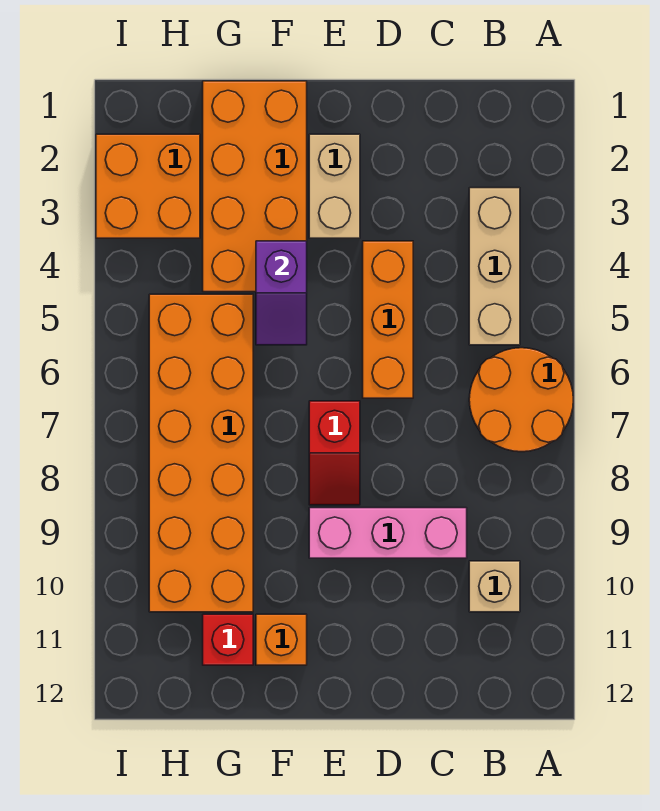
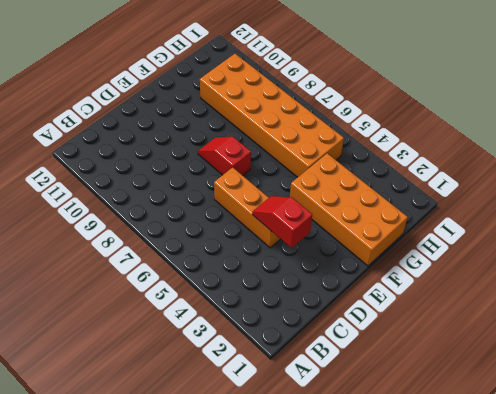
red 1x2 slope [252,196,312,248] -> none
none -> orange 2x2 round brick [469,348,573,452]
none -> tan 1x3 brick [469,188,520,345]
none -> tan 1x1 brick [469,561,520,612]

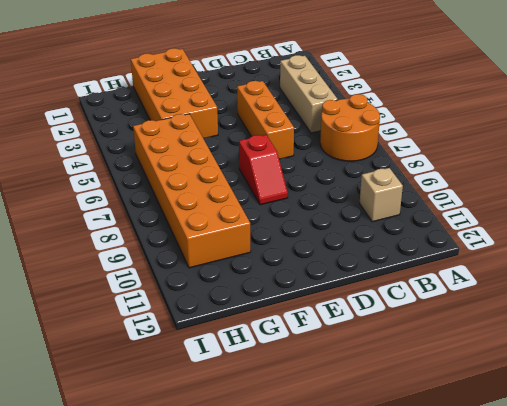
none -> pink 1x3 brick [309,508,467,558]
none -> tan 1x2 brick [309,134,360,238]
none -> orange 1x1 brick [256,614,307,665]

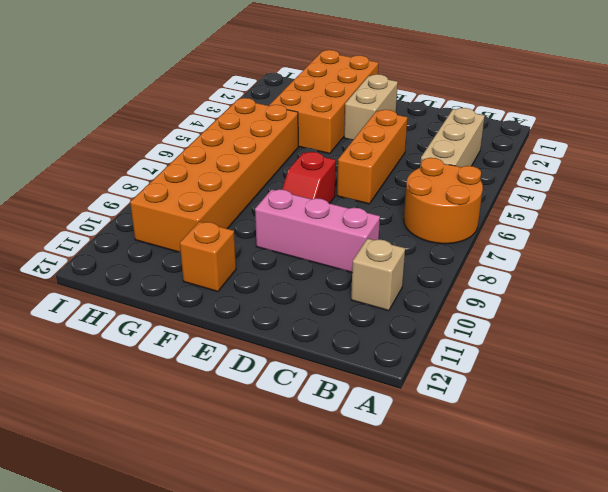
none -> red 1x1 brick [203,614,253,665]
none -> orange 2x2 brick [96,134,200,238]
none -> purple 1x2 slope [256,241,307,345]

